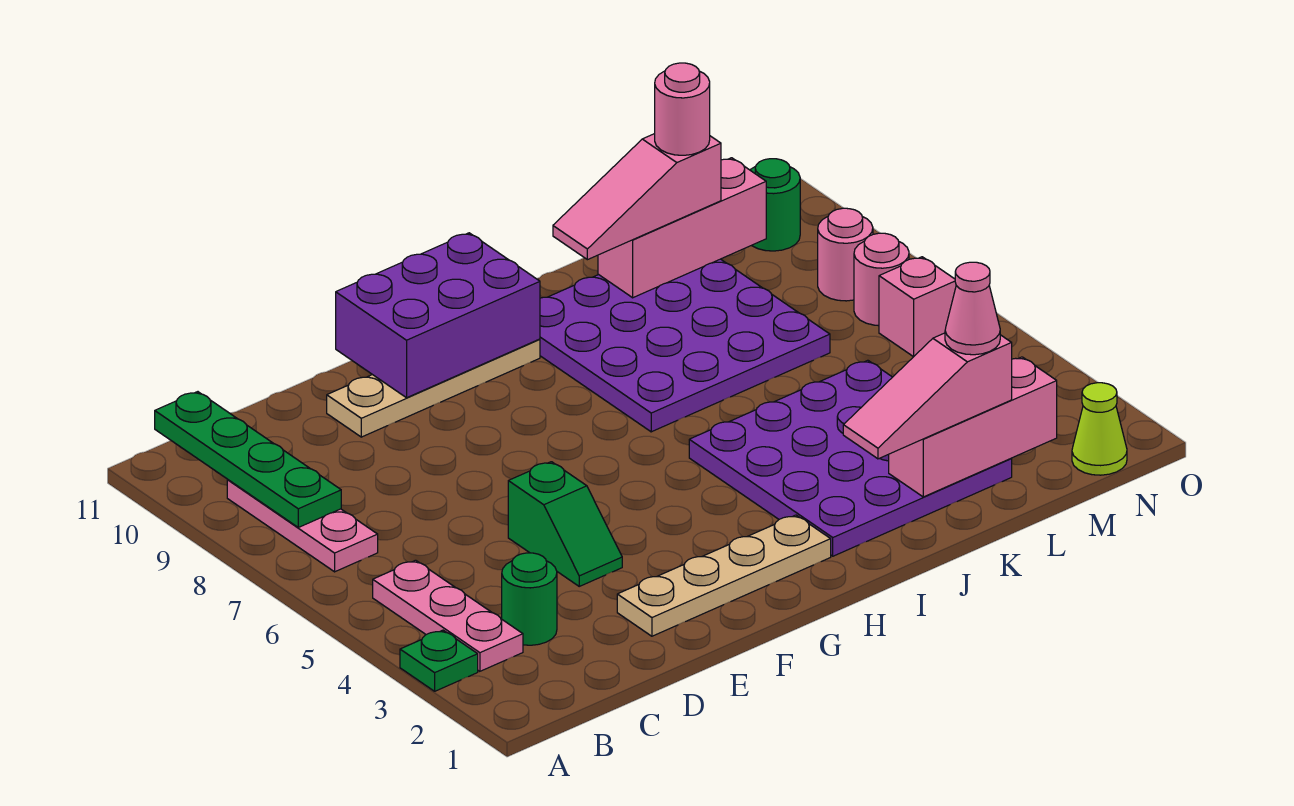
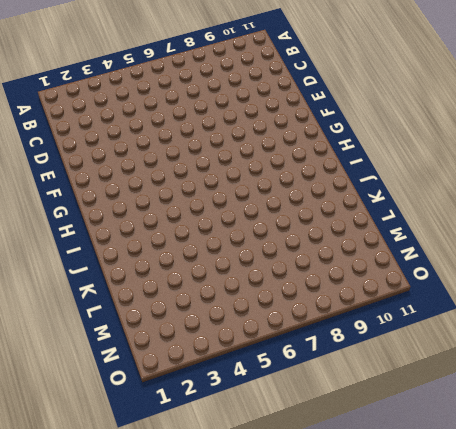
none -> green 1x1 plate [400,630,478,691]
none -> pink 1x3 plate [373,560,523,671]
none -> pink 1x3 plate [227,480,378,572]

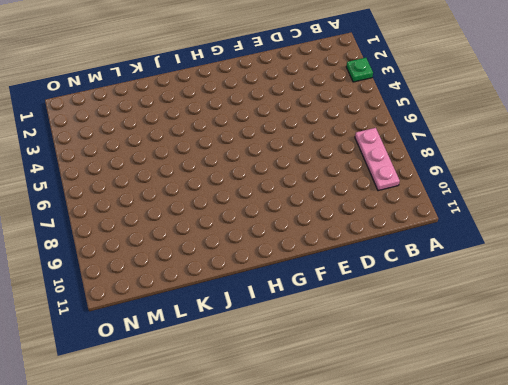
none -> pink 1x3 plate [373,560,523,671]
none -> green 1x1 round brick [502,553,557,645]
none -> tan 1x4 plate [617,515,831,636]

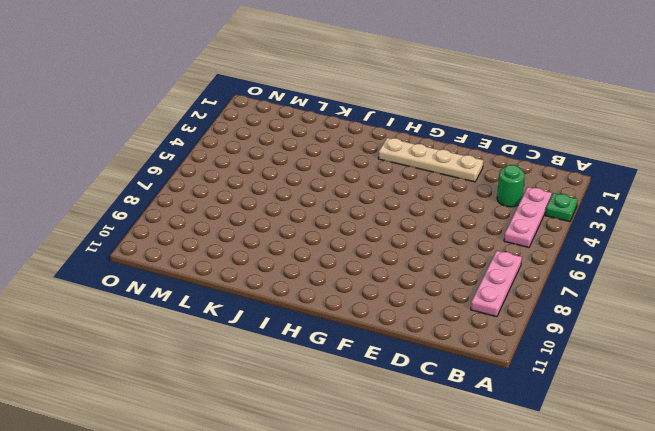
none -> green 1x2 slope [508,462,622,586]
none -> tan 1x4 plate [327,339,540,437]
none -> purple 4x4 plate [689,360,1012,556]

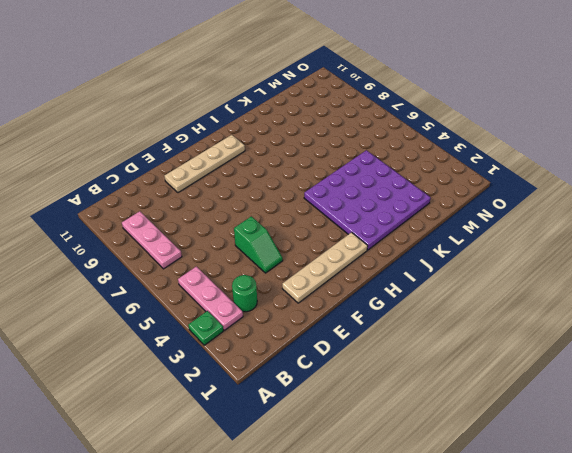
none -> purple 4x4 plate [540,259,830,432]
none -> lime 1x1 cone [1072,383,1127,475]
none -> pink 1x1 brick [879,257,956,357]

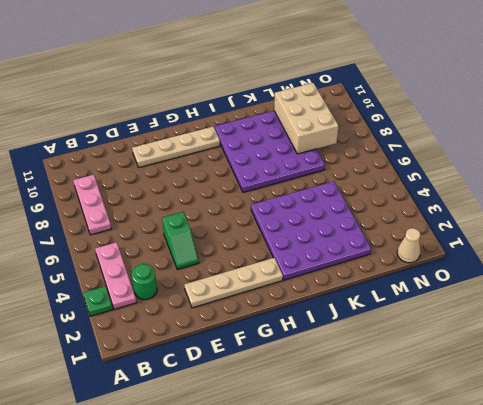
tan 2x3 brick [274,83,339,154] -> pink 1x3 brick [598,158,766,298]
tan 1x1 cone [397,228,420,263] -> lime 1x1 cone [1072,383,1127,475]
none -> pink 1x1 brick [879,257,956,357]
none -> pink 1x1 round brick [854,233,909,326]
none -> pink 1x1 round brick [818,208,873,301]

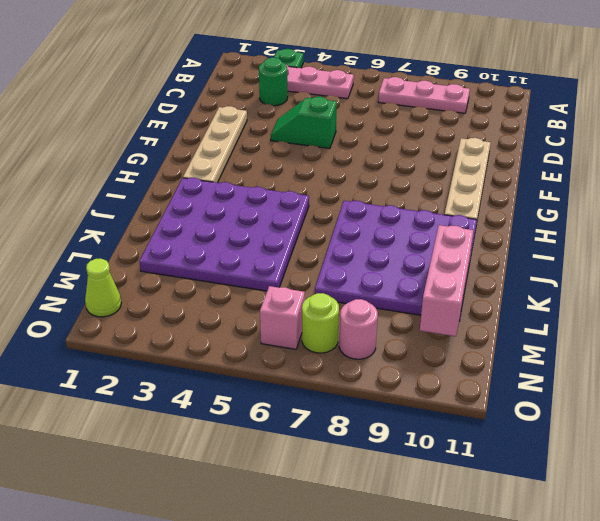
lime 1x1 round brick [302,293,339,353] -> pink 1x1 round brick [854,233,909,326]
none -> green 1x1 round brick [750,159,800,251]
none -> green 1x4 plate [155,392,341,527]
none -> purple 2x3 brick [336,233,540,398]

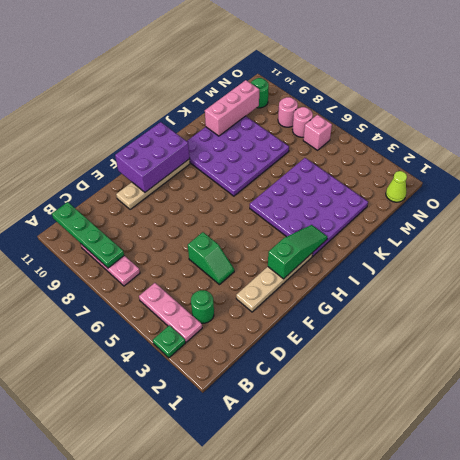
green 1x3 slope [268,225,327,279] -> none
none -> pink 1x3 brick [889,357,1057,497]
none -> pink 1x3 slope [843,333,1012,459]
none -> pink 1x3 slope [553,134,721,260]

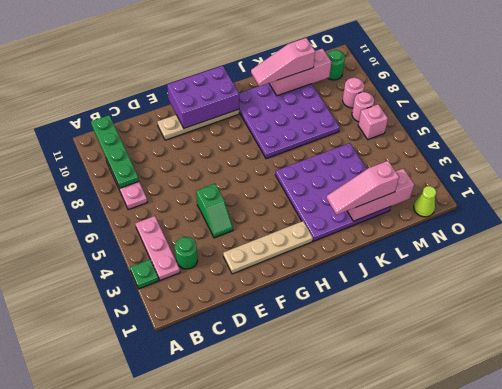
none -> pink 1x1 cone [945,262,1000,355]
none -> pink 1x1 round brick [655,63,710,155]

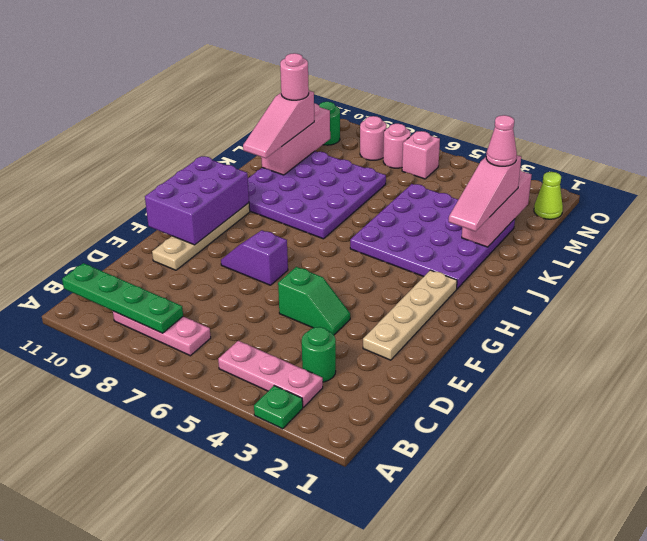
purple 1x2 slope [221,230,288,285] -> none

